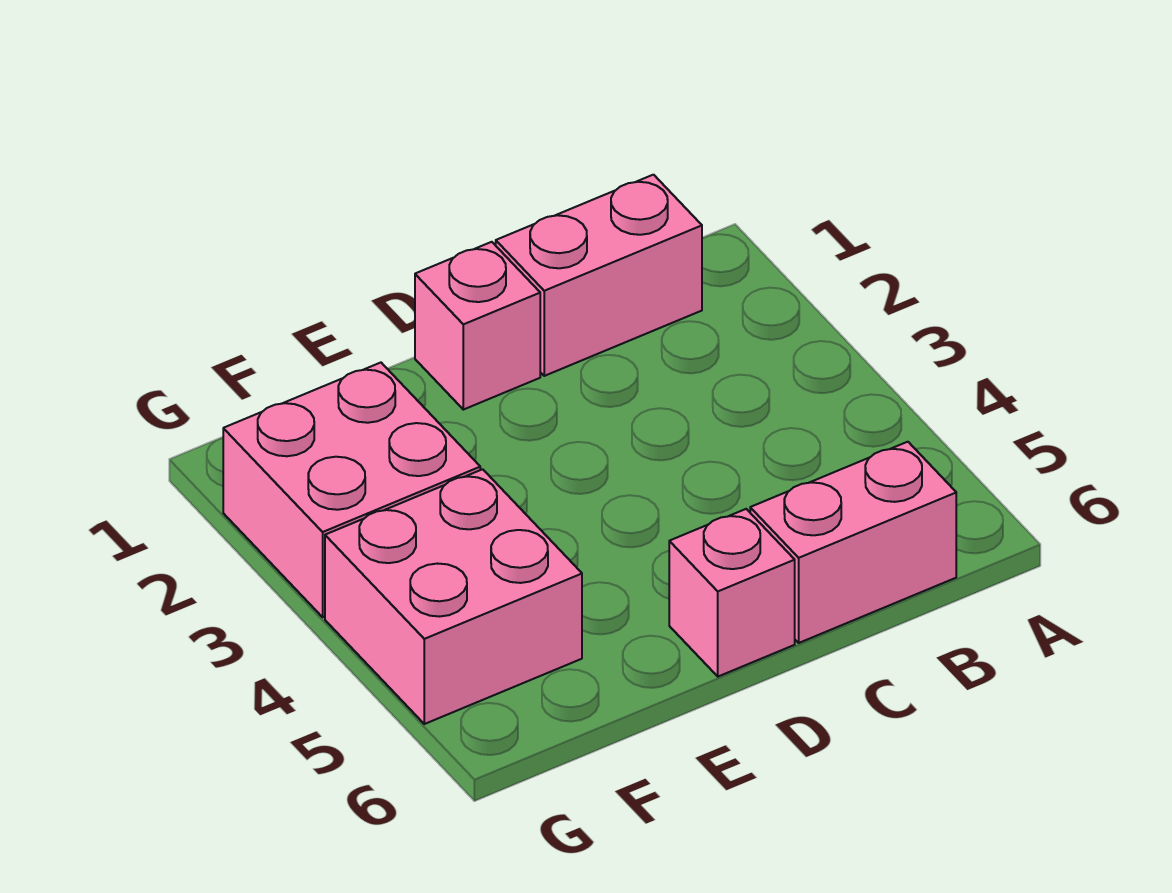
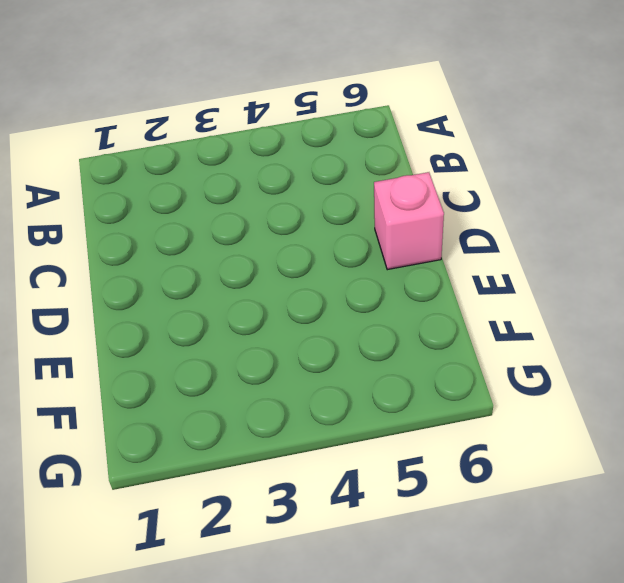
none -> pink 1x2 brick [496,175,702,376]
none -> pink 1x2 brick [750,442,956,643]

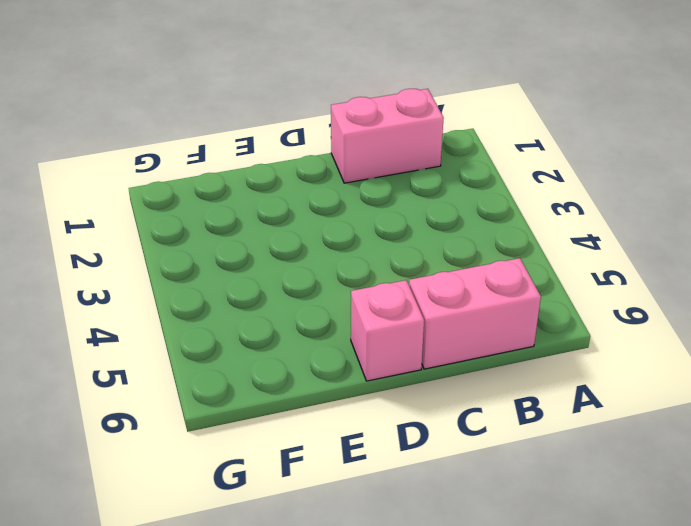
none -> pink 1x1 brick [415,242,540,410]
none -> pink 2x2 brick [223,363,480,617]

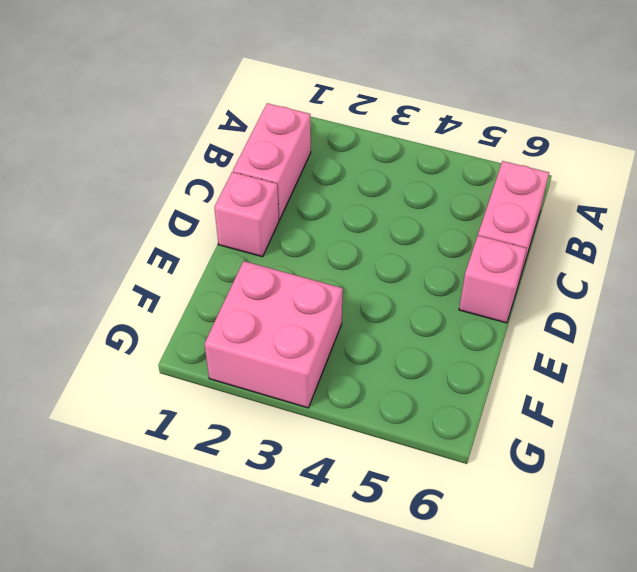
none -> pink 2x2 brick [325,469,582,724]

